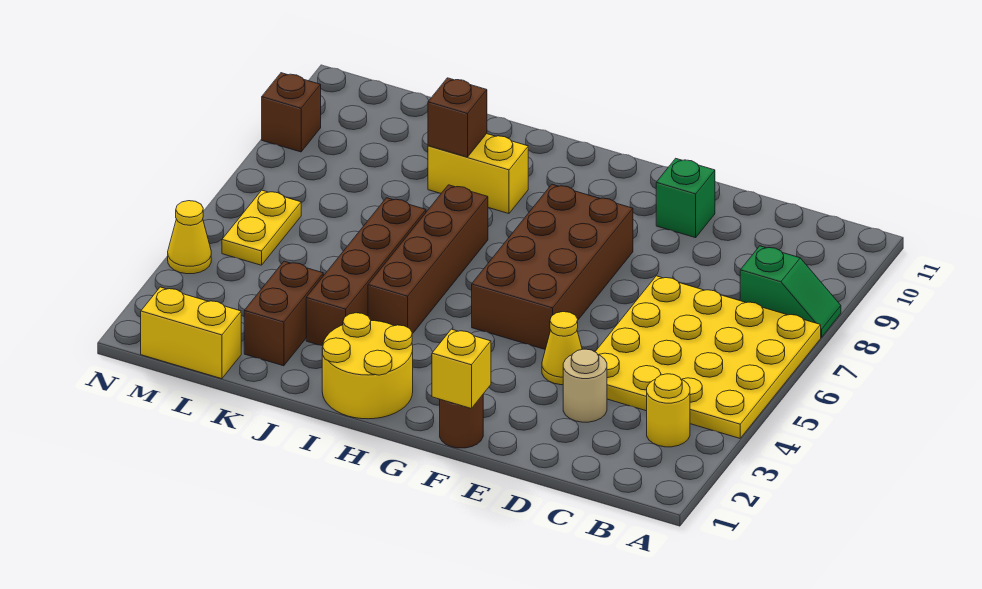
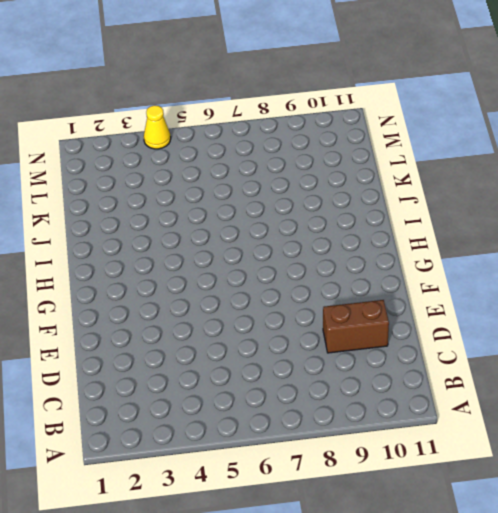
brown 1x2 brick [323,300,389,353] -> brown 1x2 brick moved to [244,261,323,366]
none -> yellow 4x4 plate [595,276,821,438]
none -> green 1x2 slope [740,246,841,338]
none -> yellow 1x1 round brick [647,374,690,447]

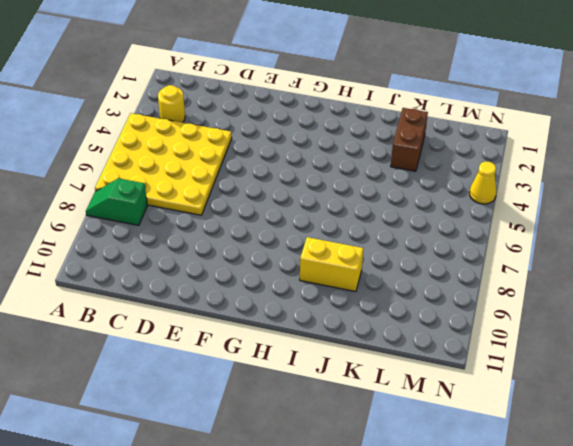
none -> tan 1x1 round brick [563,349,607,422]
none -> yellow 1x1 cone [542,312,582,385]
none -> green 1x1 brick [656,158,715,238]

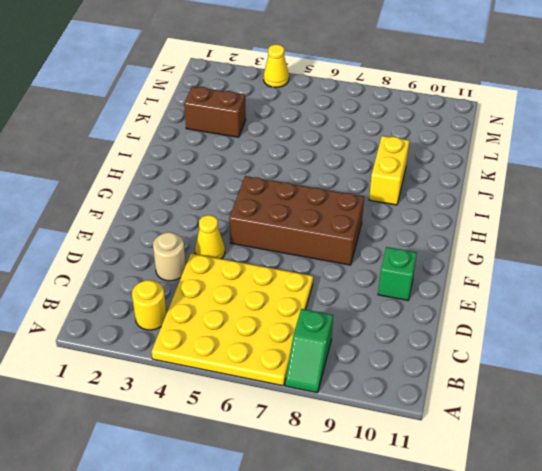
none -> brown 1x1 round brick [440,395,483,448]
none -> yellow 2x2 round brick [322,313,413,419]
none -> brown 1x4 brick [368,185,488,334]

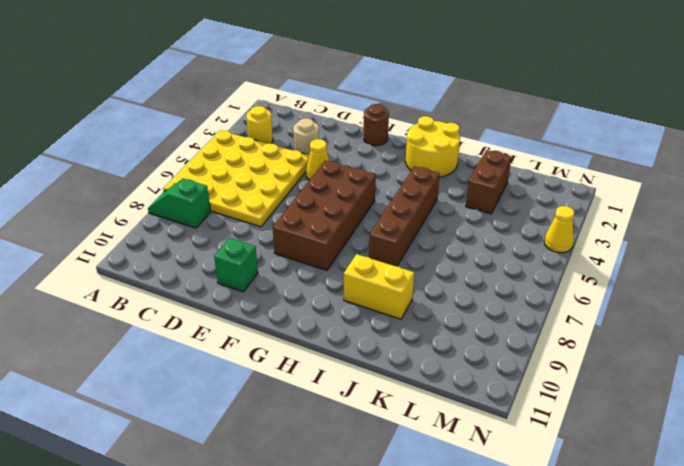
none -> brown 1x4 brick [306,198,426,346]
none -> yellow 1x2 brick [141,287,241,379]
none -> yellow 1x2 plate [222,190,301,265]

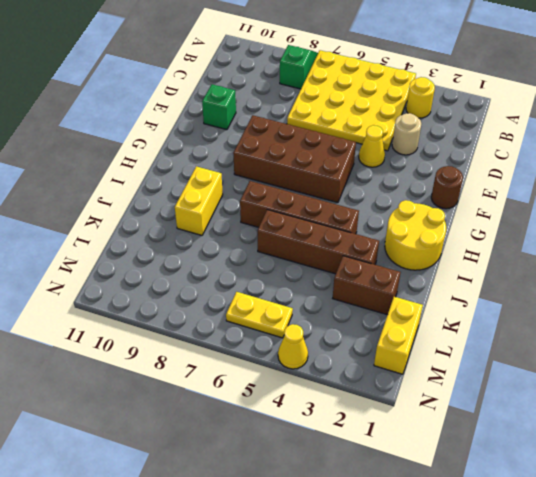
none -> brown 1x1 brick [262,73,321,152]
none -> yellow 1x1 brick [432,329,491,409]
none -> brown 1x1 brick [428,78,487,157]

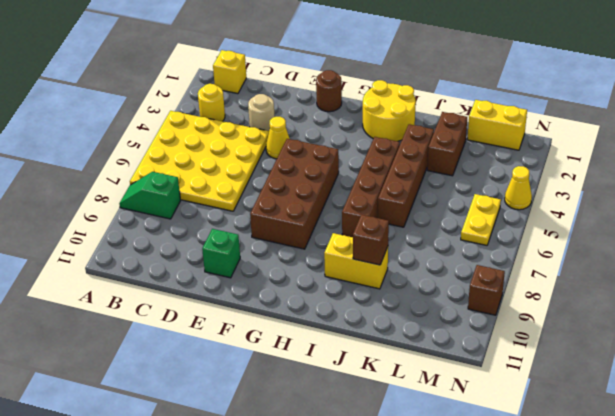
yellow 1x1 brick [213,50,246,94] -> yellow 1x1 brick moved to [432,329,491,409]

